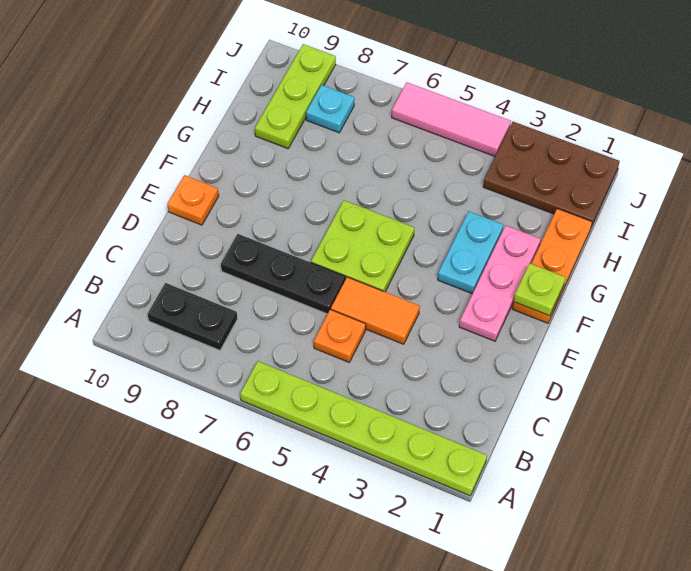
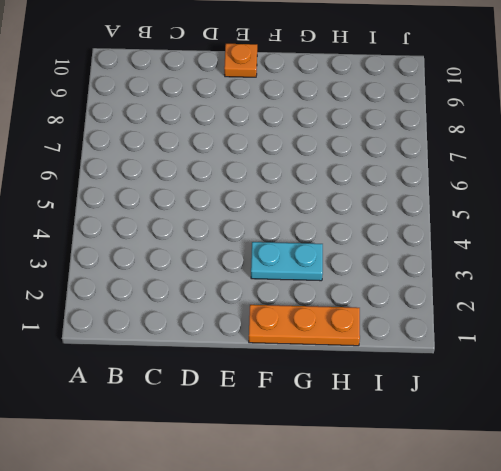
none -> lime 1x6 plate [240,361,487,496]
none -> black 1x2 plate [148,283,237,350]
none -> orange 1x1 plate [314,310,366,362]

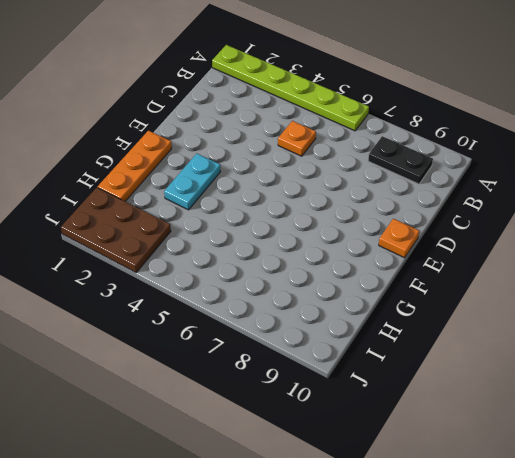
none -> orange 1x2 tile [331,277,420,344]
none -> black 1x3 plate [221,234,345,314]
none -> pink 1x3 plate [459,225,541,341]

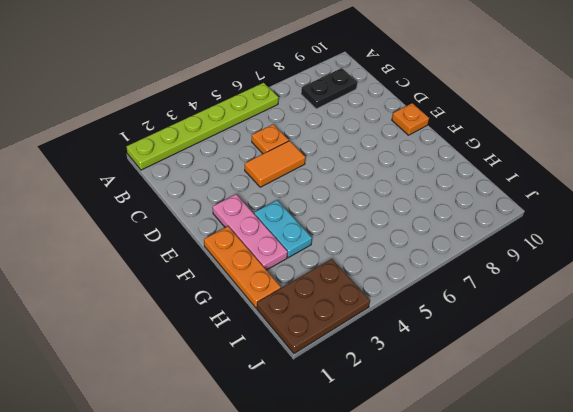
none -> black 1x3 plate [221,234,345,314]
none -> lime 2x2 plate [311,200,414,292]
none -> lime 1x3 plate [255,44,336,149]

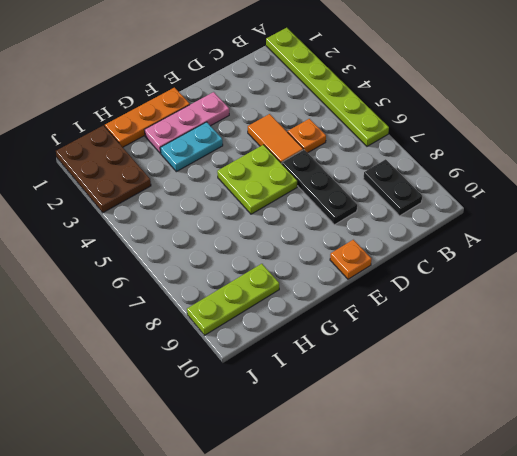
none -> cyan 1x1 plate [306,85,354,133]
none -> pink 1x3 tile [392,82,511,156]
none -> lime 1x1 plate [514,263,565,316]

